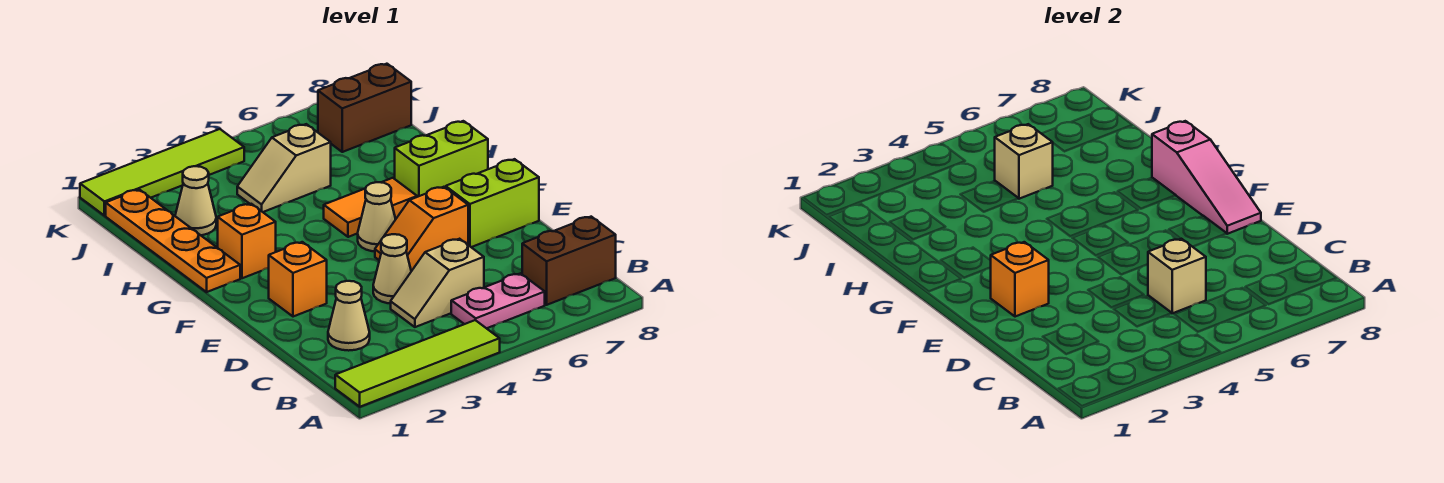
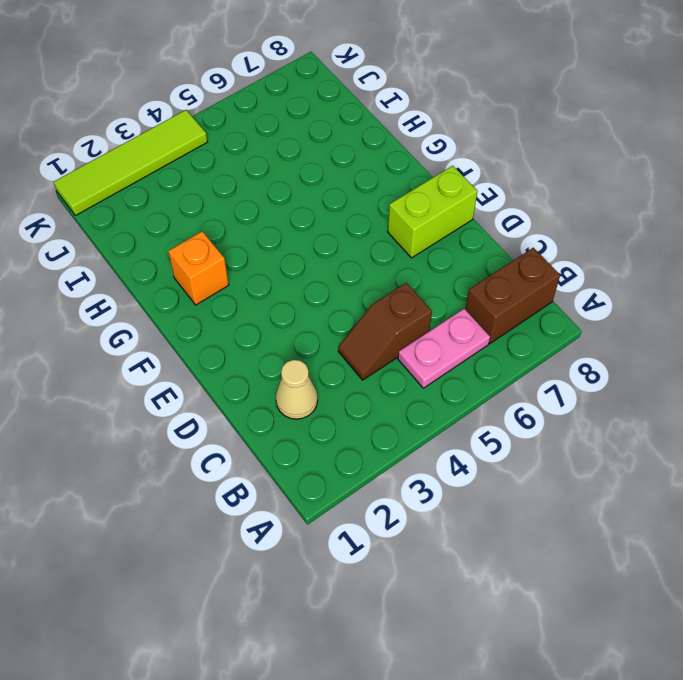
brown 1x2 slope [338,283,432,380] -> tan 1x2 slope [391,239,484,327]
none -> lime 1x4 tile [335,320,500,407]
none -> tan 1x1 cone [373,234,411,304]
none -> orange 1x1 brick [269,242,327,317]

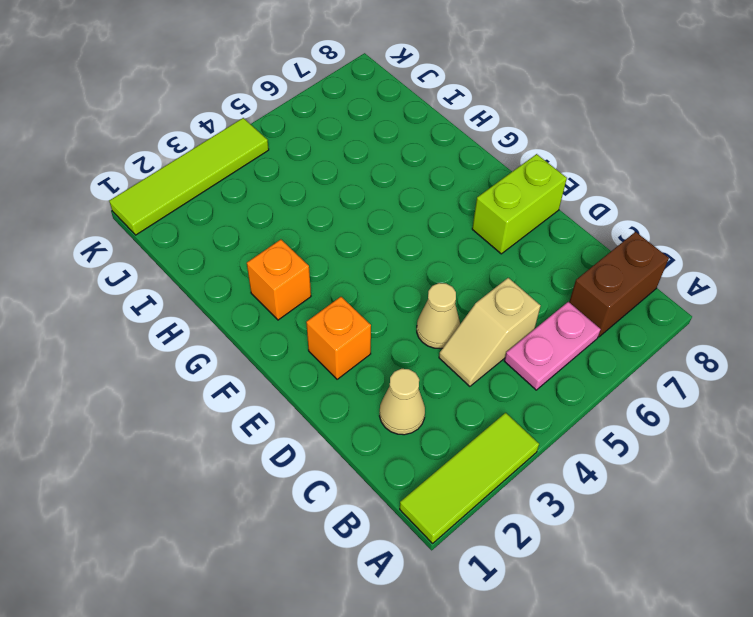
lime 1x3 tile [400,413,539,543] -> lime 1x4 tile [335,320,500,407]
none -> orange 1x2 slope [375,187,468,271]
none -> tan 1x1 cone [358,182,396,251]
none -> orange 1x4 plate [106,190,240,292]

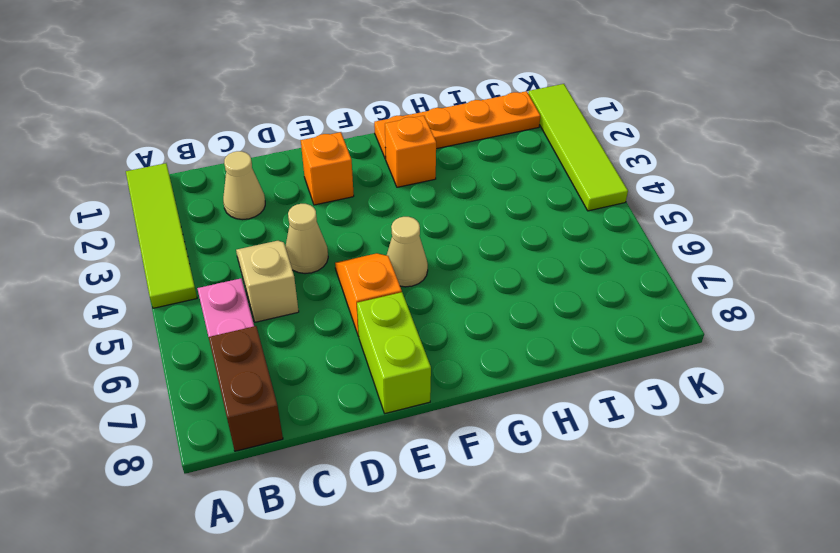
none -> orange 1x2 tile [324,178,417,237]
none -> lime 1x2 brick [395,121,488,197]
none -> tan 1x1 cone [175,166,216,235]

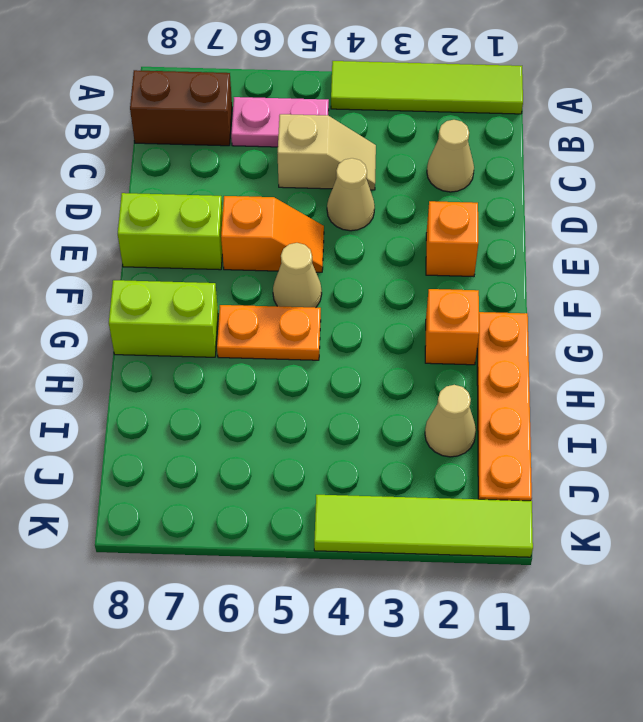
orange 1x2 plate [217,305,321,360] -> orange 1x2 tile [324,178,417,237]
none -> tan 1x2 slope [237,124,331,212]
none -> brown 1x2 brick [318,64,411,152]
none -> tan 1x1 brick [1148,239,1206,313]

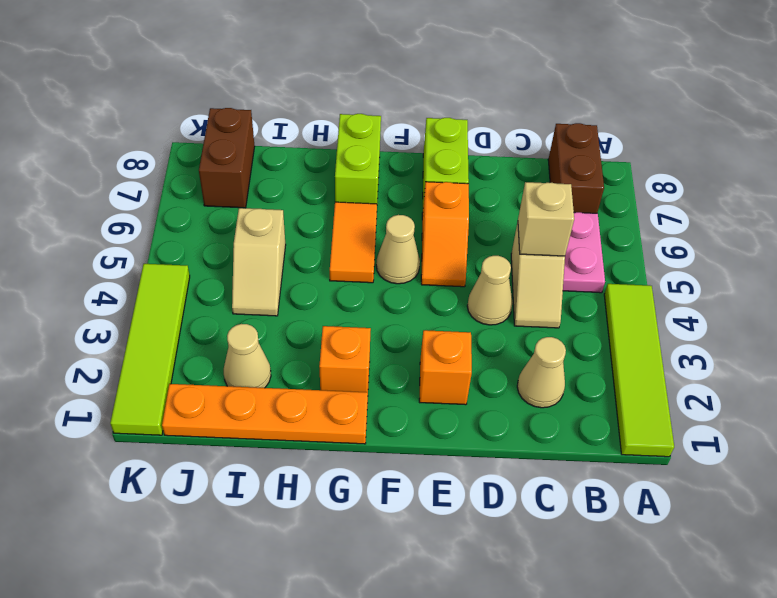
none -> orange 1x1 brick [990,242,1049,317]
none -> pink 1x3 slope [1152,121,1261,234]
none -> tan 1x1 brick [995,124,1053,199]

